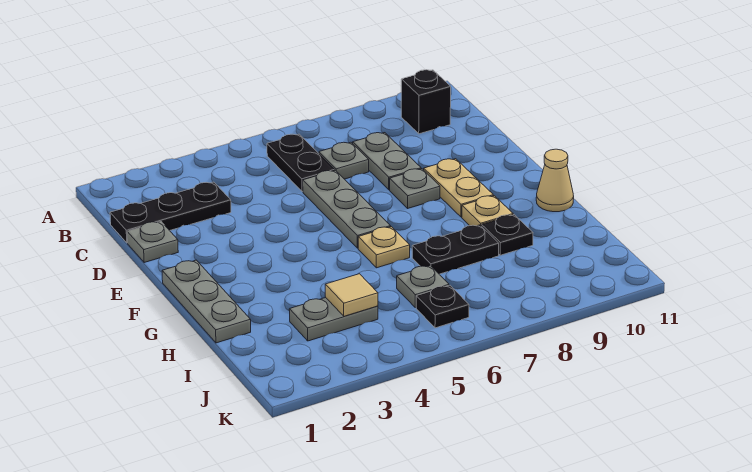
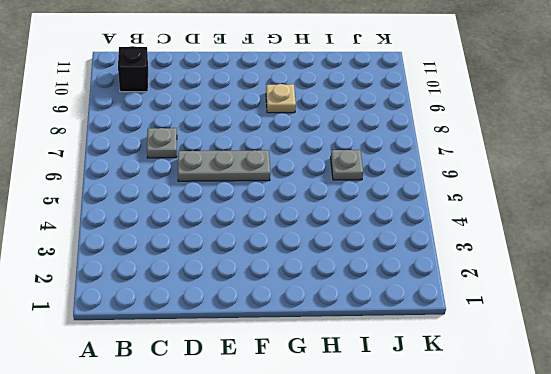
none -> black 1x2 plate [267,134,335,192]
none -> black 1x3 plate [110,182,231,243]
none -> grey 1x2 plate [353,133,421,190]

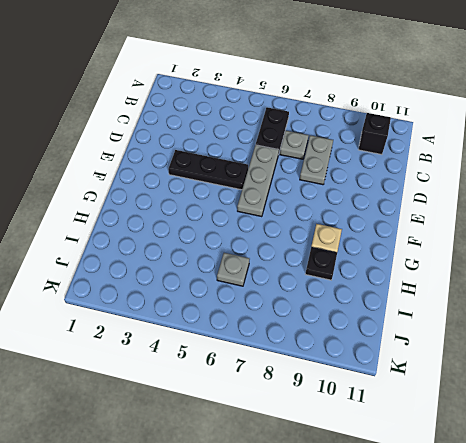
black 1x3 plate [168,150,248,190] -> black 1x3 plate moved to [110,182,231,243]
none -> grey 1x1 plate [127,222,178,262]
none -> grey 1x1 plate [390,169,440,208]
none -> tan 1x2 plate [424,159,493,217]

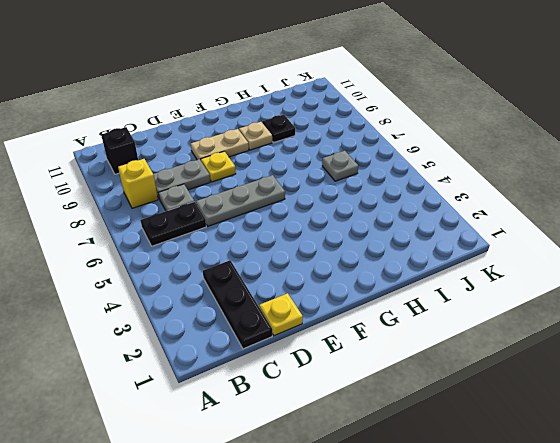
yellow 1x1 brick [118,159,158,208] -> none
yellow 1x1 plate [259,293,303,336] -> grey 1x1 plate [127,222,178,262]
yellow 1x1 plate [201,151,236,182] -> grey 1x1 plate [390,169,440,208]
none -> grey 1x3 plate [162,260,251,343]
none -> tan 1x1 plate [358,227,410,268]
none -> tan 1x1 cone [536,149,574,212]

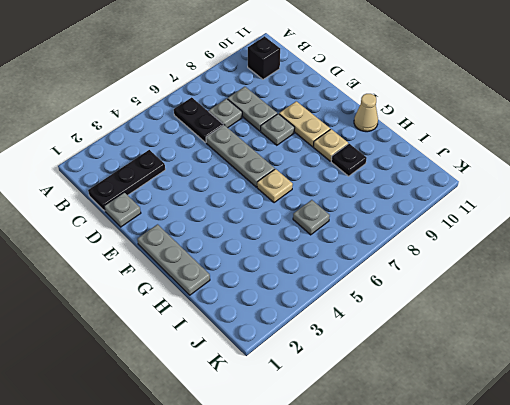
none -> black 1x2 plate [412,225,499,274]
none -> grey 1x2 plate [289,298,378,341]
none -> black 1x1 plate [416,285,469,328]

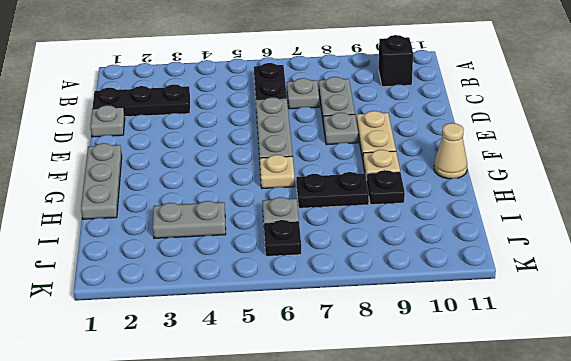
none -> tan 1x1 tile [325,274,378,316]

